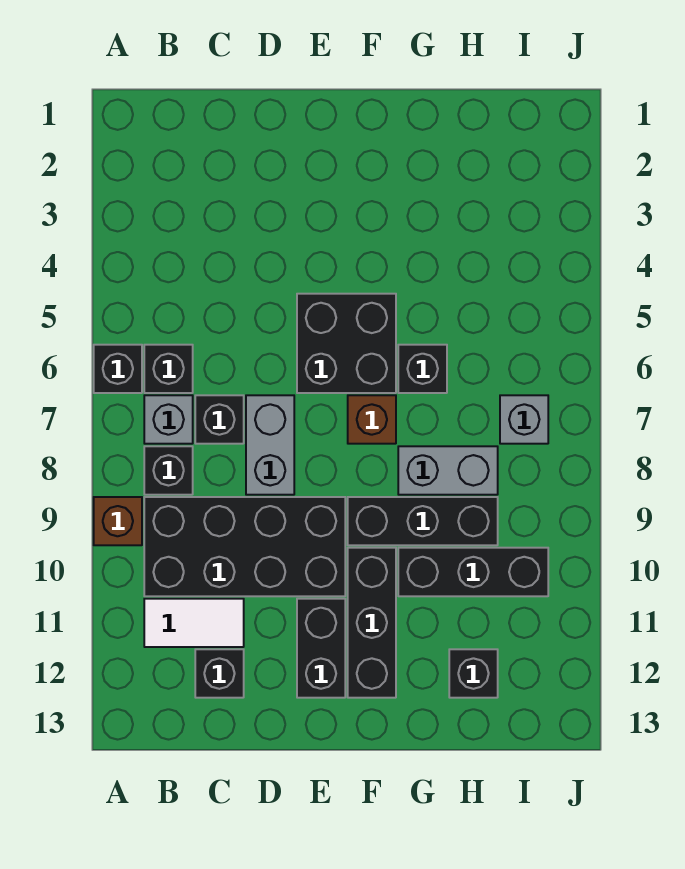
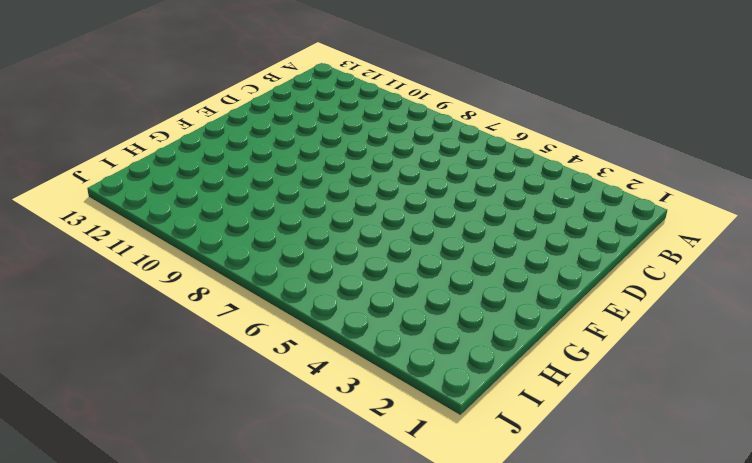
none -> black 1x1 brick [94,345,142,393]
none -> brown 1x1 brick [94,497,142,545]
none -> black 1x1 brick [144,345,193,393]

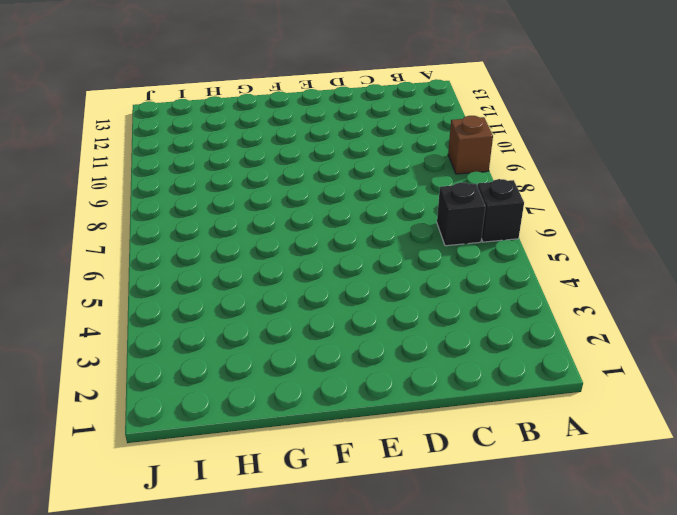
none -> grey 1x1 brick [144,395,193,444]
none -> black 1x1 brick [144,446,193,495]
none -> black 2x4 brick [144,497,345,596]

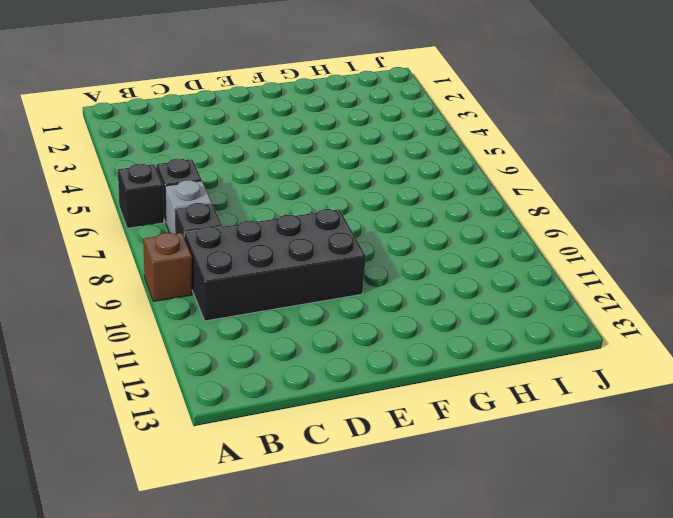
none -> white 1x2 tile [144,599,244,647]
none -> black 1x1 brick [195,395,244,444]
none -> black 1x1 brick [195,649,244,698]

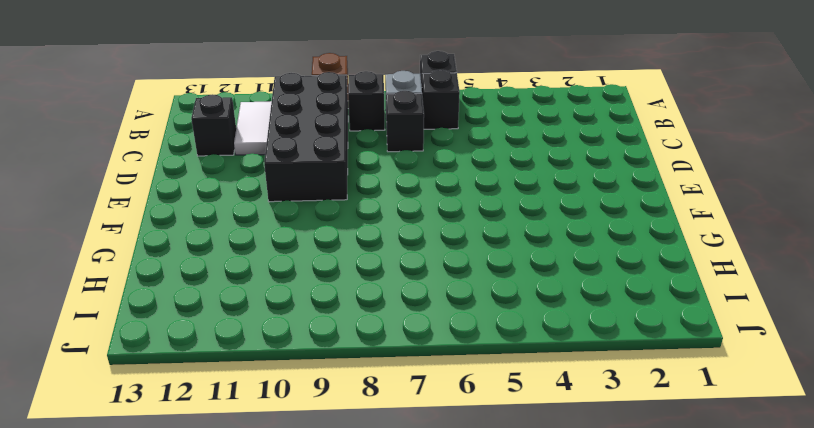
none -> grey 1x2 brick [246,395,294,495]
none -> black 2x2 brick [297,294,396,393]
none -> black 1x2 brick [297,599,345,698]

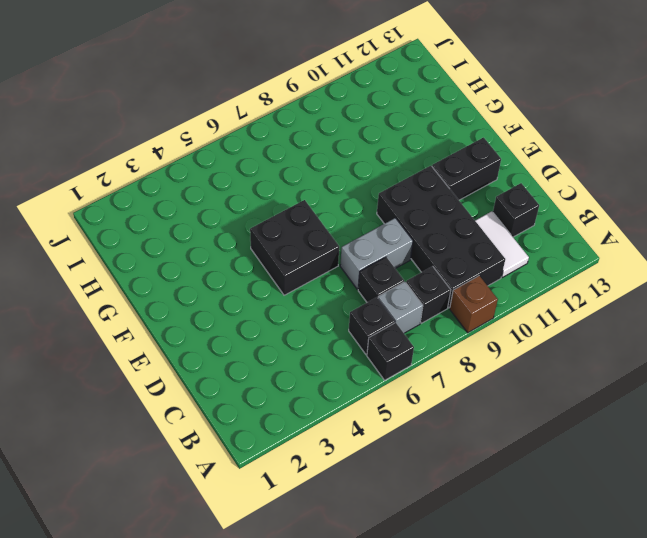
none -> brown 1x1 brick [348,395,396,444]
none -> black 1x3 brick [348,497,498,545]
none -> black 1x3 brick [348,548,396,698]

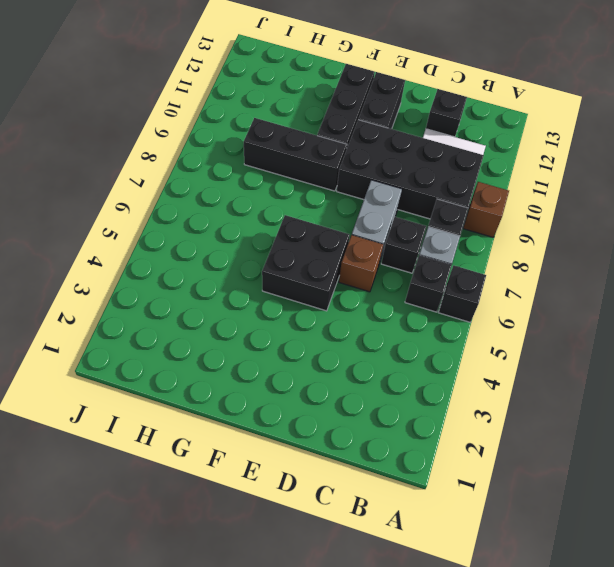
brown 1x1 brick [339,235,383,292] -> brown 1x1 brick moved to [348,395,396,444]
none -> black 1x1 brick [398,345,447,393]
none -> grey 1x2 brick [398,446,498,495]
none -> black 1x3 brick [398,548,548,596]

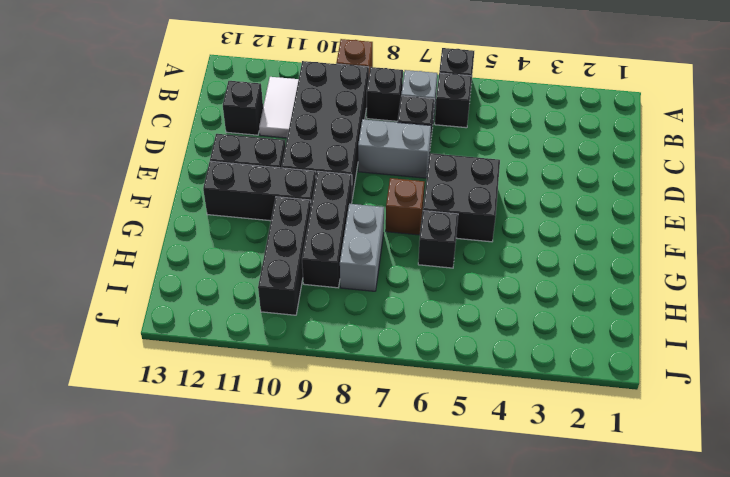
none -> black 1x1 brick [449,649,498,698]
none -> grey 1x1 brick [500,395,548,444]

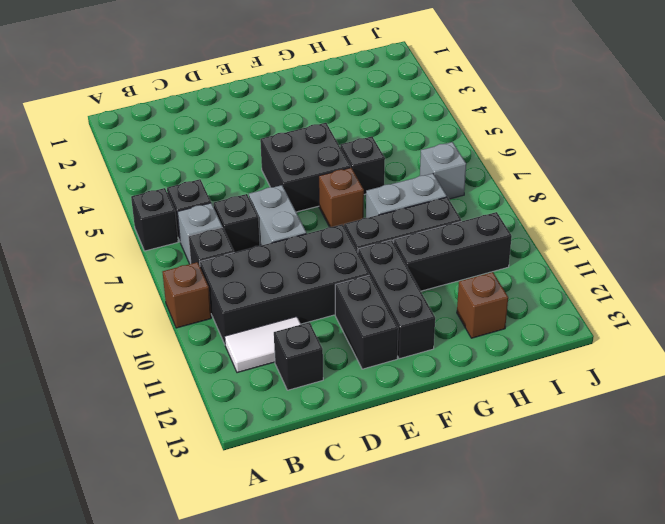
brown 1x1 brick [457,272,508,338] -> black 1x1 brick [449,649,498,698]

